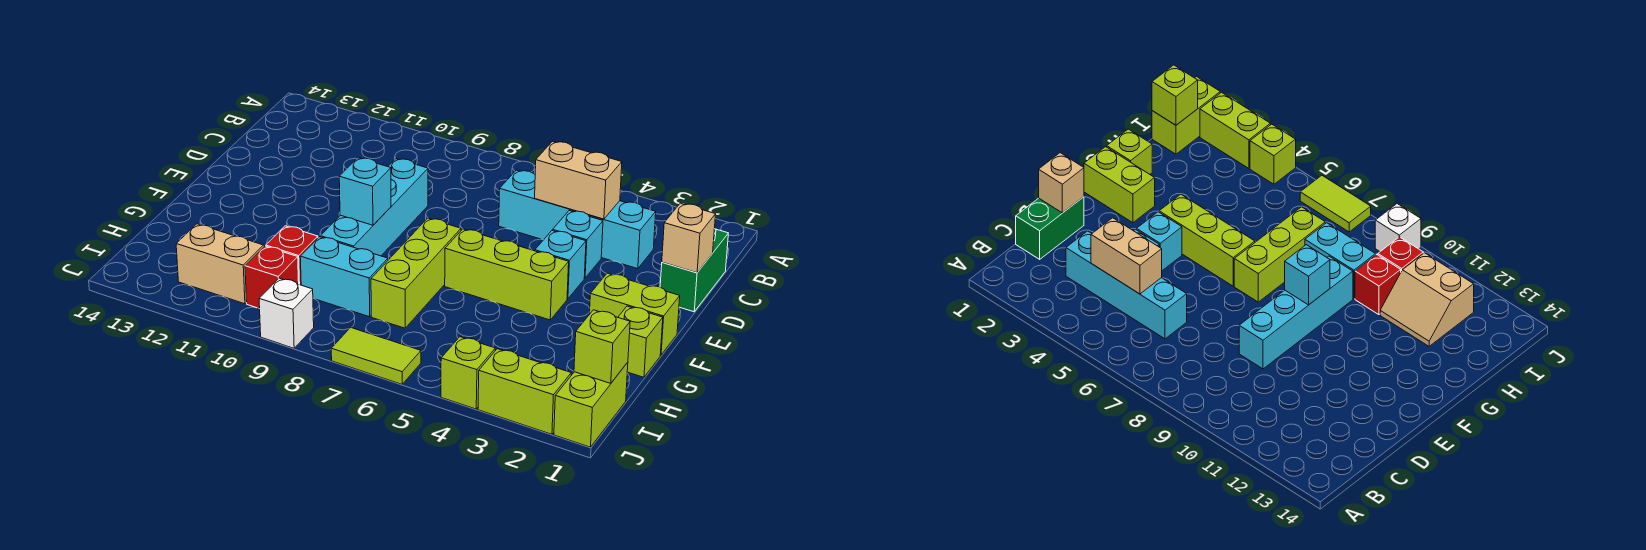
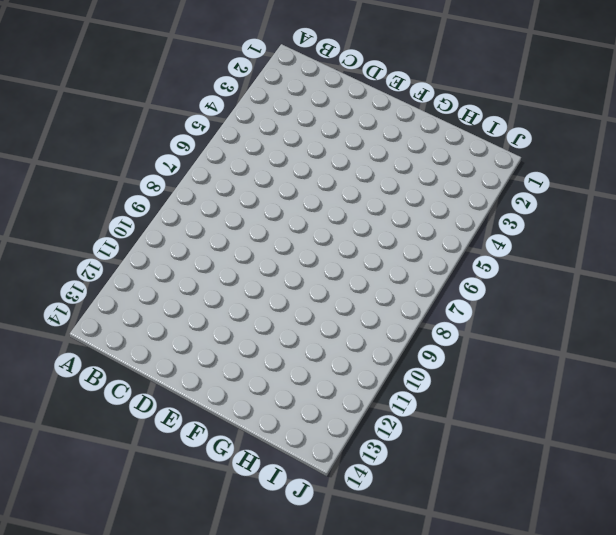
none -> green 1x2 brick [660,229,728,312]
none -> cyan 1x4 brick [499,170,656,269]
none -> cyan 1x1 brick [553,211,603,278]

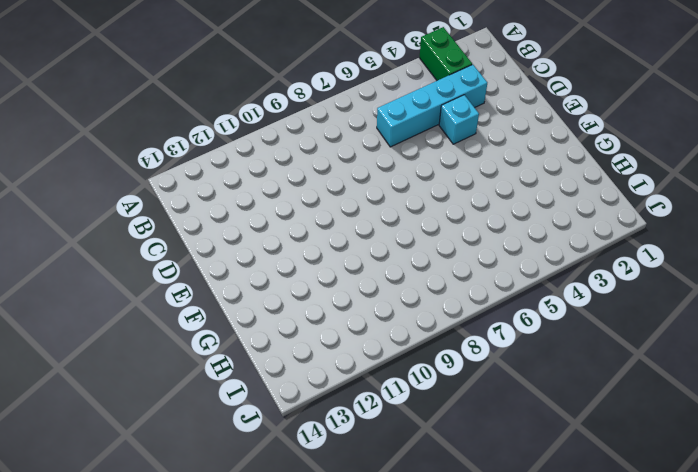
green 1x2 brick [419,27,472,81] -> green 1x2 brick moved to [660,229,728,312]
none -> cyan 1x4 brick [320,159,428,256]
none -> cyan 1x1 brick [535,231,586,299]
none -> lime 1x2 brick [590,273,680,355]

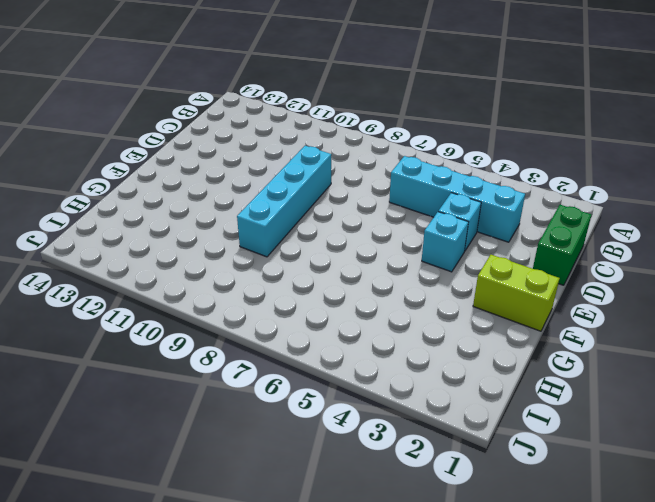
none -> lime 1x3 brick [445,229,569,320]
none -> lime 1x3 brick [371,218,461,328]
none -> lime 1x1 brick [618,306,663,377]

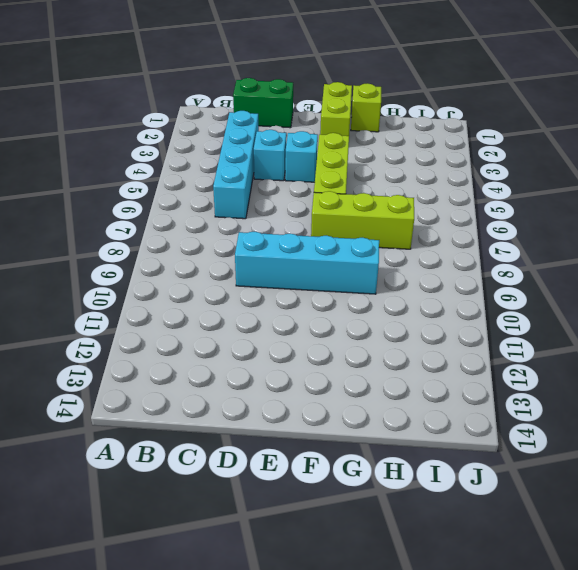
none -> cyan 1x2 brick [300,237,388,317]
none -> red 1x1 brick [266,226,318,285]
none -> tan 2x2 slope [176,224,264,304]

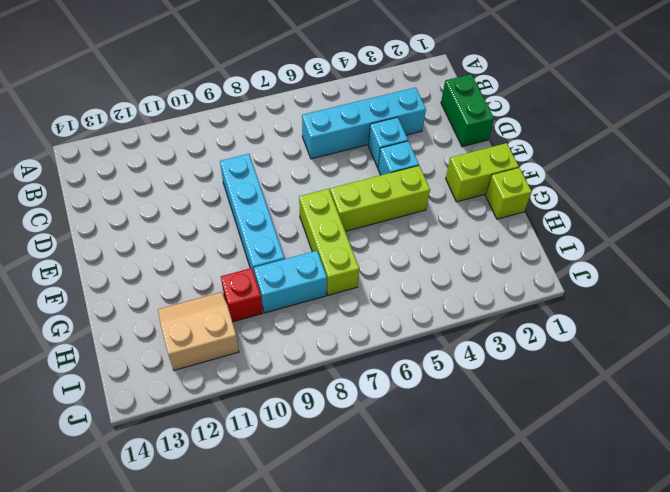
none -> lime 1x2 brick [554,362,628,447]
none -> red 1x1 brick [245,246,299,309]
none -> lime 1x2 brick [478,349,571,434]

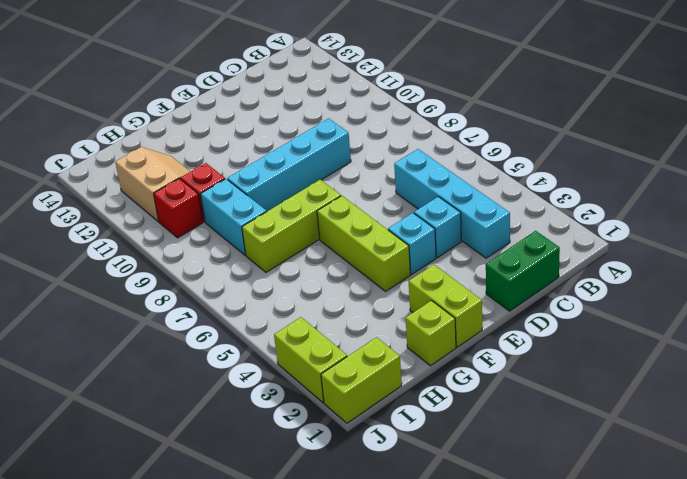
none -> lime 1x1 brick [441,337,495,409]
none -> lime 1x2 tile [331,328,421,384]
none -> white 1x1 brick [259,278,314,348]

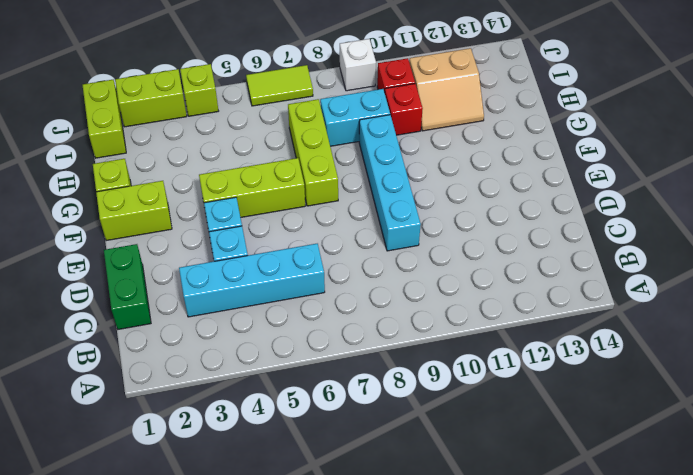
none -> tan 1x2 brick [535,142,622,219]
none -> tan 1x1 brick [662,203,716,273]
none -> cyan 1x1 brick [339,158,391,225]

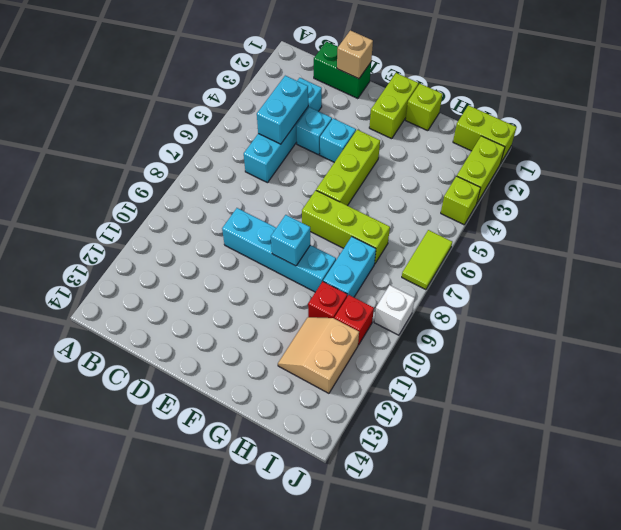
cyan 1x2 brick [257,76,308,144] -> tan 1x2 brick [535,142,622,219]
none -> lime 1x1 brick [574,310,630,383]

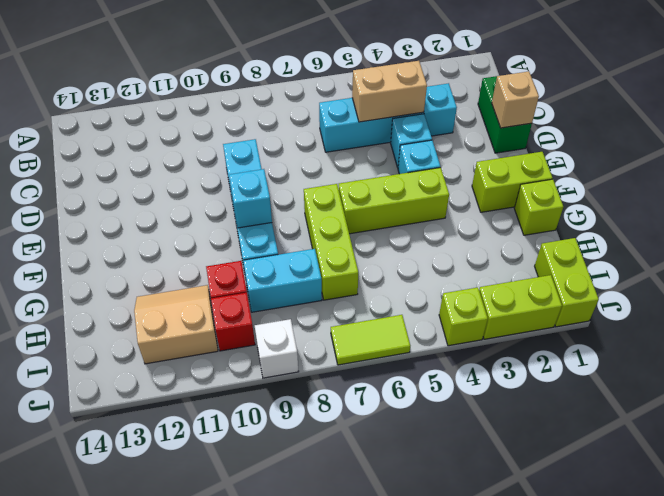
none -> lime 1x1 brick [574,310,630,383]

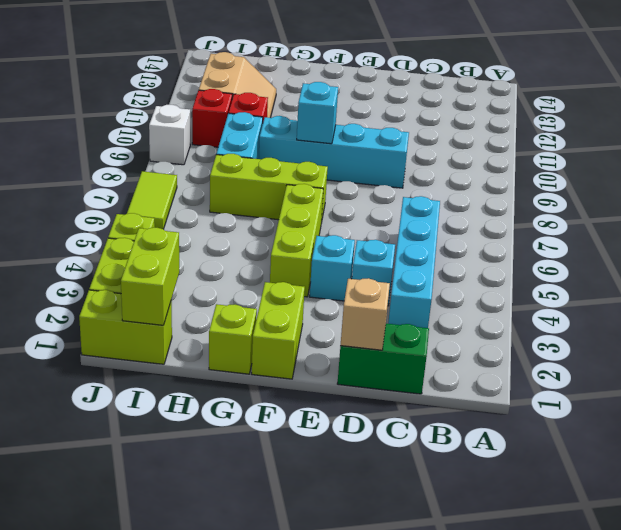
lime 1x2 brick [121,228,179,325] -> lime 1x1 brick [574,310,630,383]
none -> tan 1x2 brick [535,142,622,219]

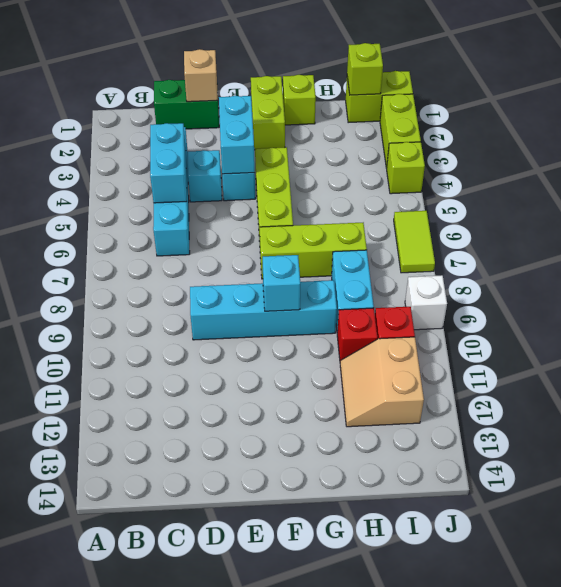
cyan 1x2 brick [150,123,187,203] -> tan 1x2 brick [535,142,622,219]
cyan 1x2 brick [219,96,255,174] -> none

